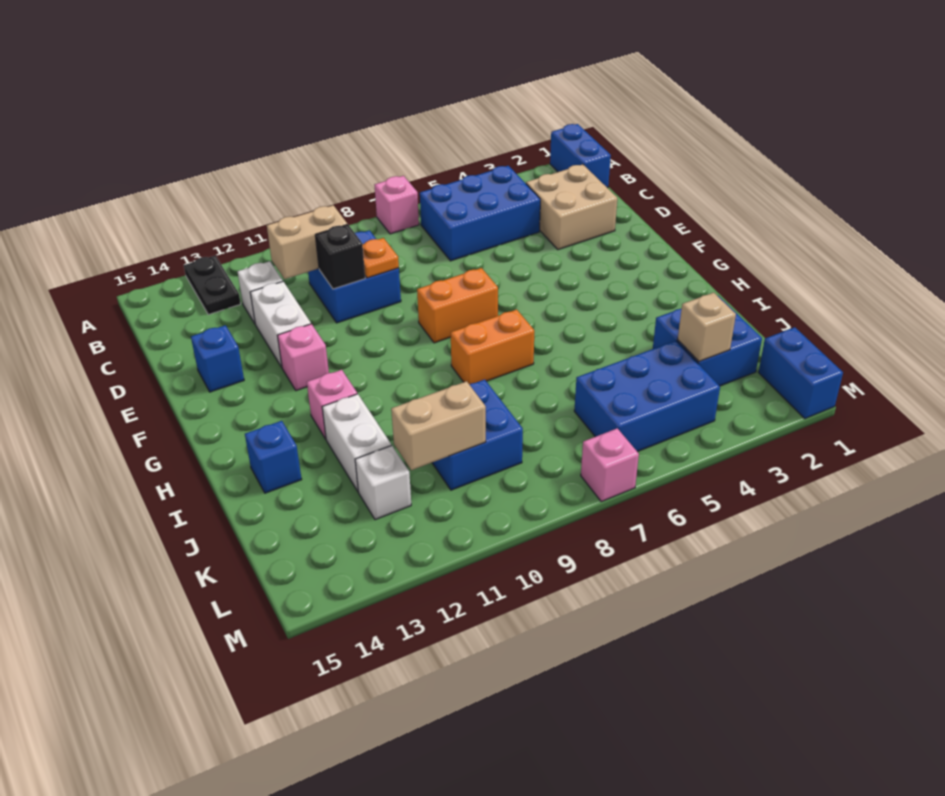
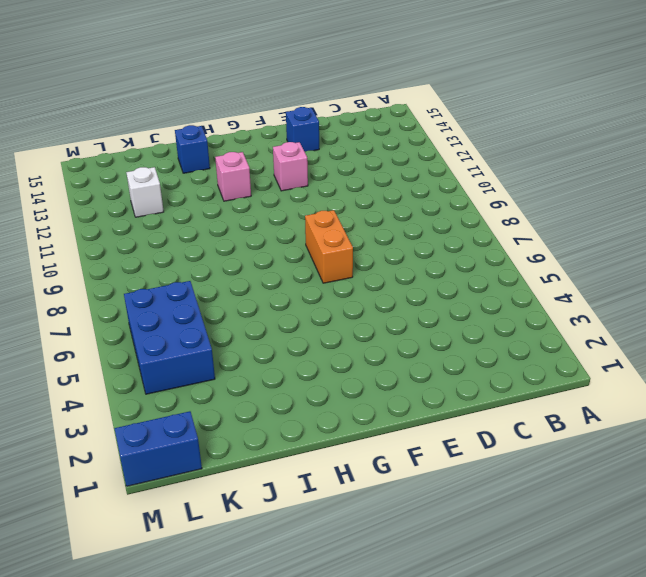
none -> blue 1x2 brick [550,124,611,188]
none -> pink 1x1 brick [374,176,419,234]
none -> black 1x2 plate [184,256,241,315]

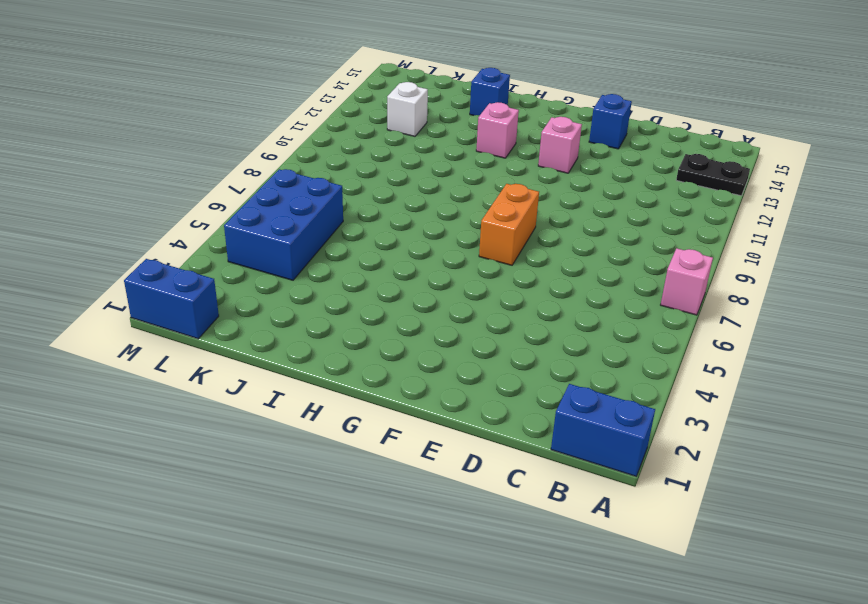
none -> blue 2x3 brick [420,166,540,261]
none -> tan 2x2 brick [526,164,617,250]
none -> blue 2x2 brick [308,230,401,323]

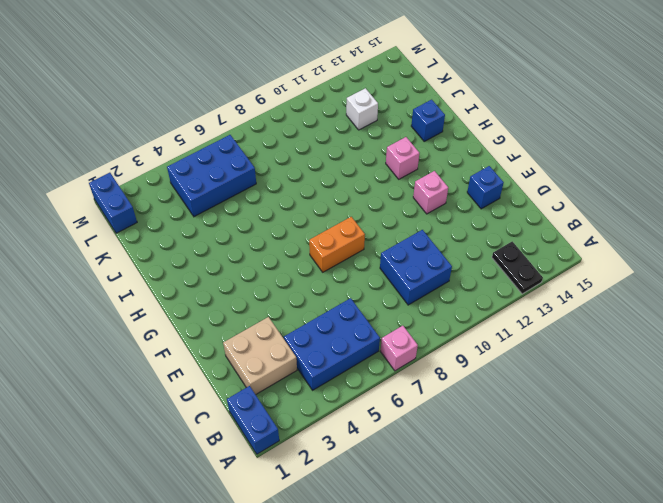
none -> white 1x1 brick [238,261,283,324]
none -> white 1x2 brick [250,282,311,367]
none -> orange 1x2 brick [451,309,534,384]

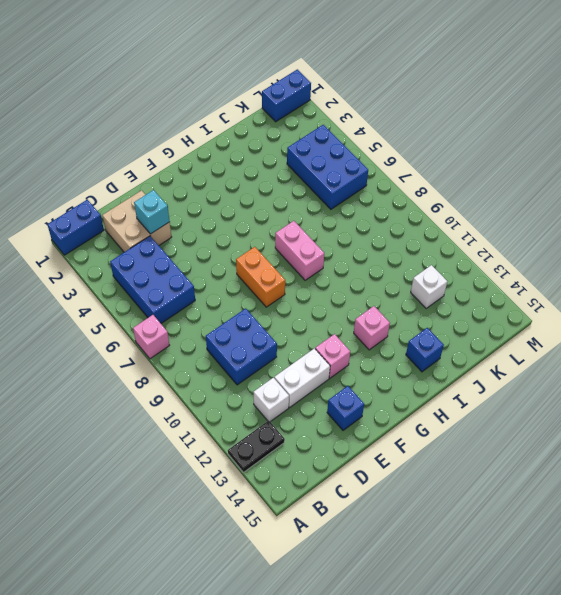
cyan 1x1 brick [134,190,170,234] -> none
pink 1x2 brick [275,221,324,280] -> orange 1x2 brick [451,309,534,384]
none -> white 1x2 brick [322,394,391,491]
none -> blue 2x2 brick [653,296,762,386]
none -> blue 2x2 brick [432,380,523,490]

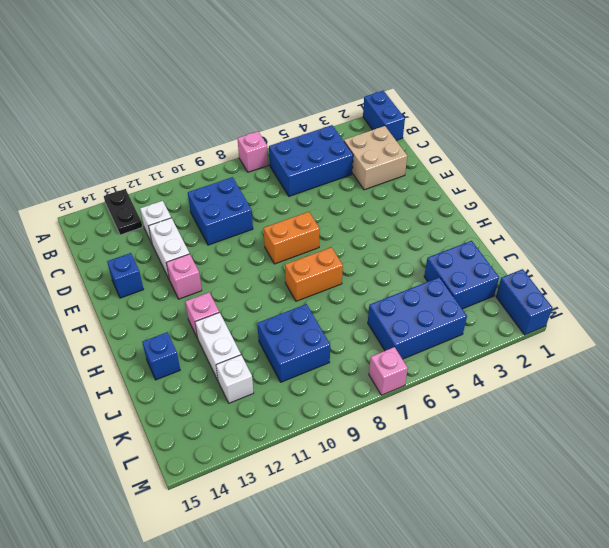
none -> tan 1x2 brick [267,205,347,279]
none -> orange 1x1 plate [363,238,399,278]
none -> black 1x1 brick [315,224,365,289]

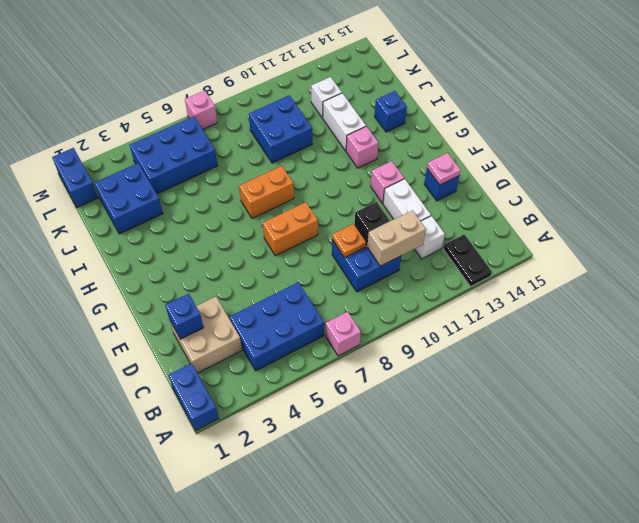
blue 1x1 brick [165,294,204,339] -> none
pink 1x1 plate [427,153,461,185] -> none
none -> tan 1x1 brick [678,293,736,362]
none -> tan 1x2 brick [391,381,486,470]

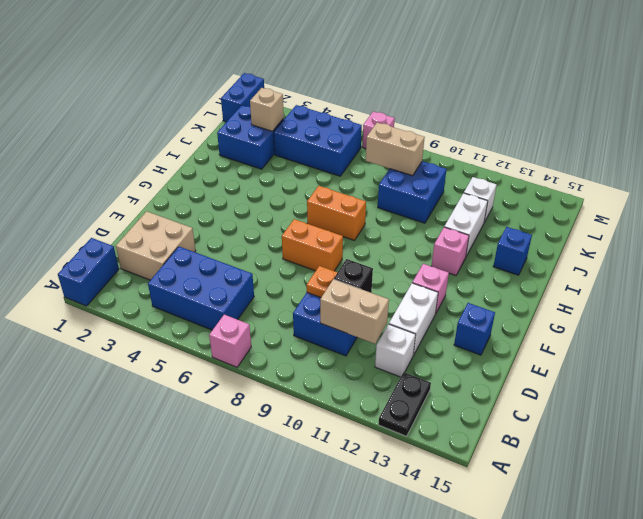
tan 1x2 brick [366,123,425,176] -> tan 1x2 brick moved to [391,381,486,470]

